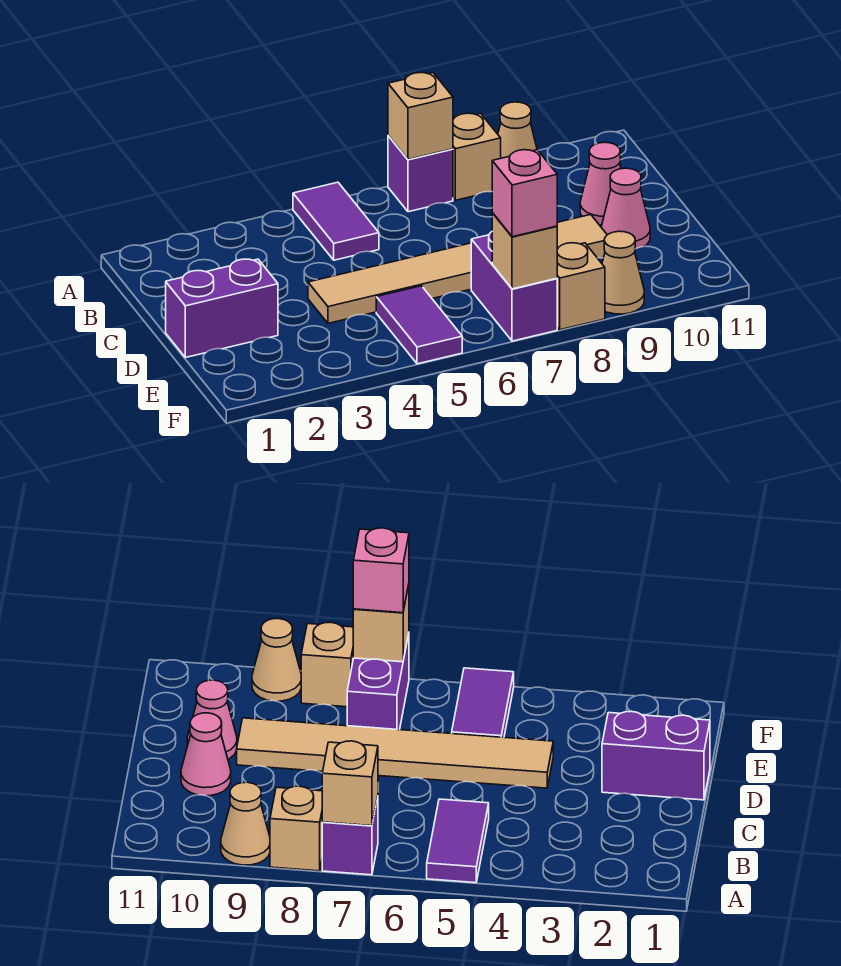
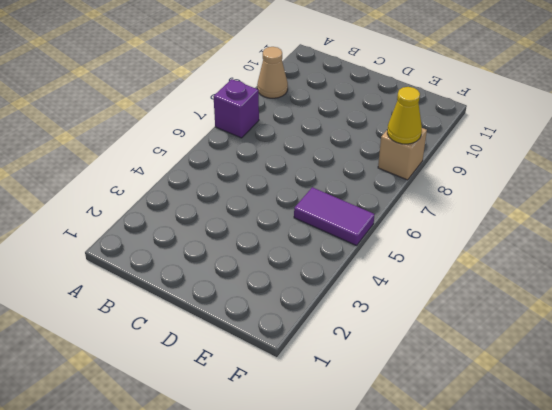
yellow 1x1 cone [387,87,422,144] -> none
none -> purple 1x2 tile [293,182,379,260]
none -> tan 1x1 brick [453,113,501,200]
none -> pink 1x1 cone [580,142,621,225]

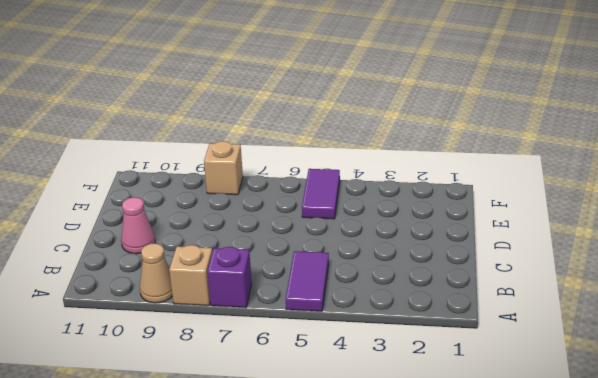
none -> purple 1x2 brick [166,259,278,358]
none -> tan 1x6 tile [308,215,607,323]
none -> pink 1x1 cone [601,168,650,249]

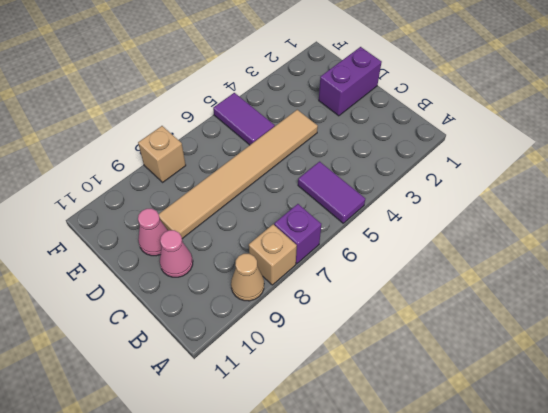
none -> purple 1x2 brick [471,232,557,341]
none -> tan 1x1 cone [602,231,644,314]
none -> tan 1x1 brick [388,73,453,159]

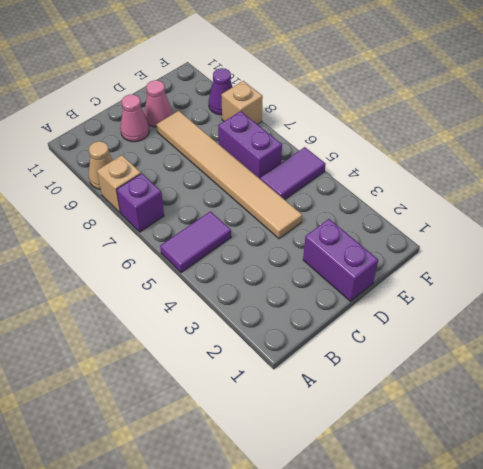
purple 1x2 brick [218,111,282,179] -> purple 1x2 brick turned to [471,232,557,341]
purple 1x1 cone [209,68,232,115] -> tan 1x1 cone [602,231,644,314]
none -> tan 1x1 brick [388,73,453,159]
none -> tan 1x1 brick [492,213,557,289]
none -> pink 1x1 brick [492,150,557,237]

